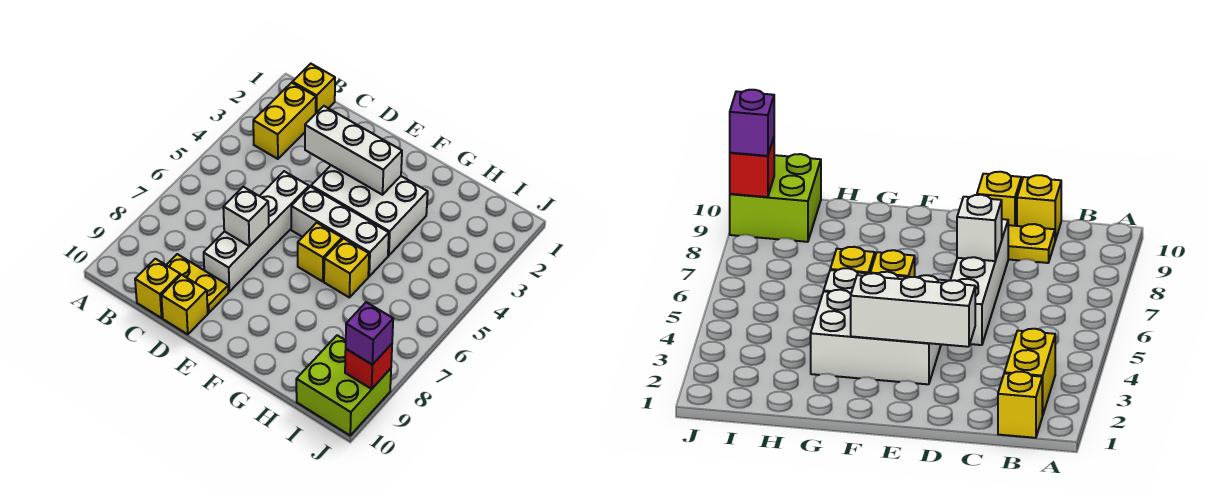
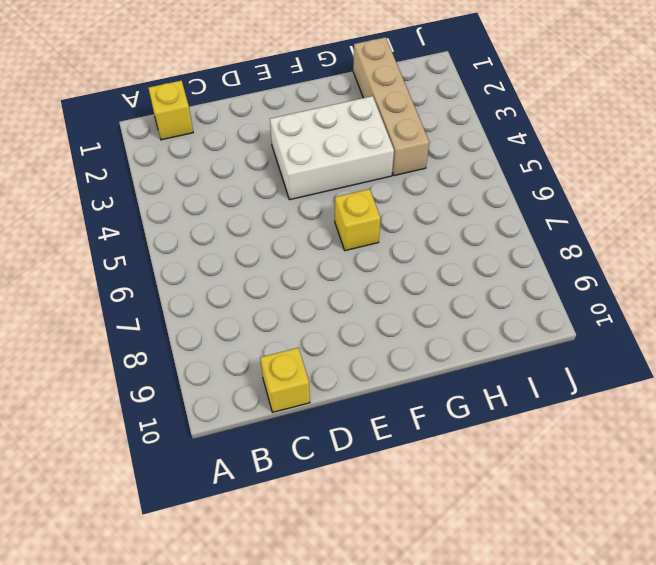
tan 1x4 brick [353,37,429,176] -> none
none -> yellow 1x2 brick [253,83,316,159]
none -> yellow 1x2 plate [167,254,228,313]
none -> white 1x4 brick [204,171,309,292]

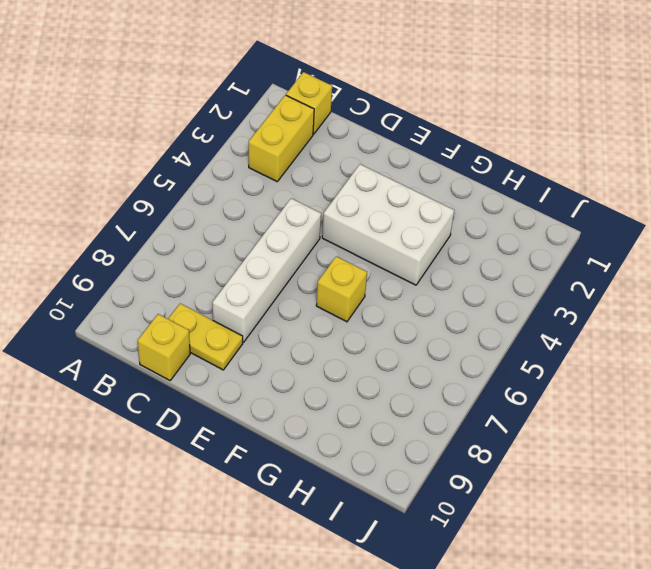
none -> yellow 1x1 brick [161,275,208,334]
none -> white 1x3 brick [291,187,389,276]
none -> yellow 1x1 brick [324,238,369,298]

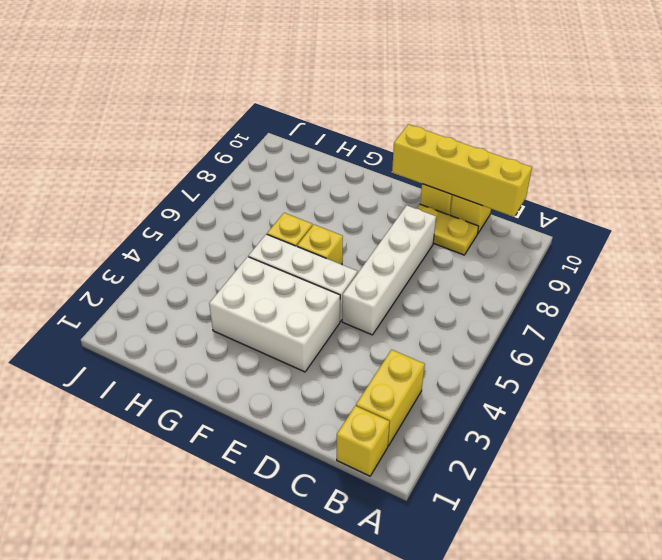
yellow 1x4 brick [392,124,532,217] -> none
none -> lime 2x2 brick [296,335,391,435]
none -> white 1x3 brick [305,106,402,195]
none -> white 1x1 brick [223,187,269,246]

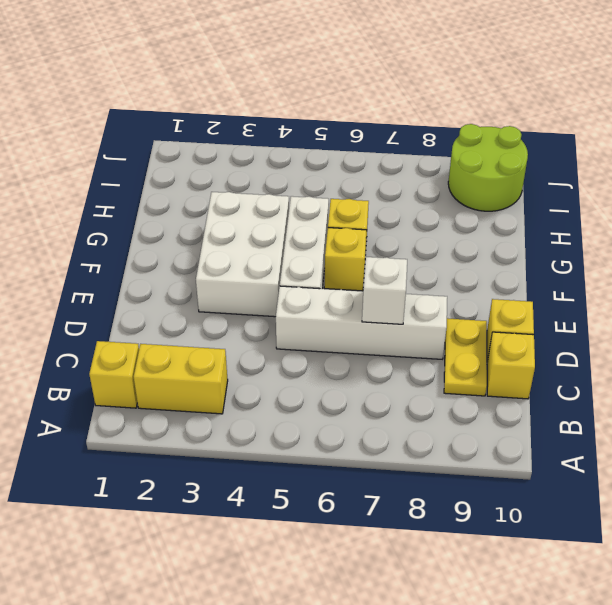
lime 2x2 round brick [448,124,528,211] -> lime 2x2 brick [296,335,391,435]
none -> white 1x3 brick [305,106,402,195]
none -> red 1x1 brick [345,344,392,389]
none -> purple 1x1 brick [346,302,393,365]

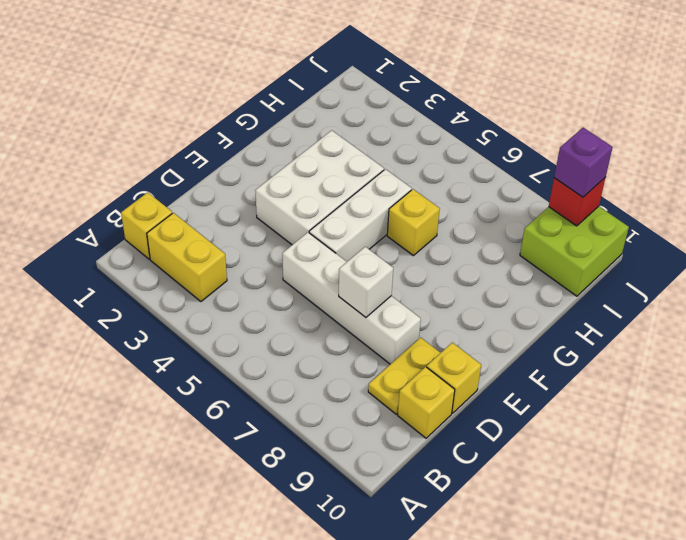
none -> yellow 1x1 brick [298,223,342,281]
none -> white 1x3 brick [305,106,402,195]

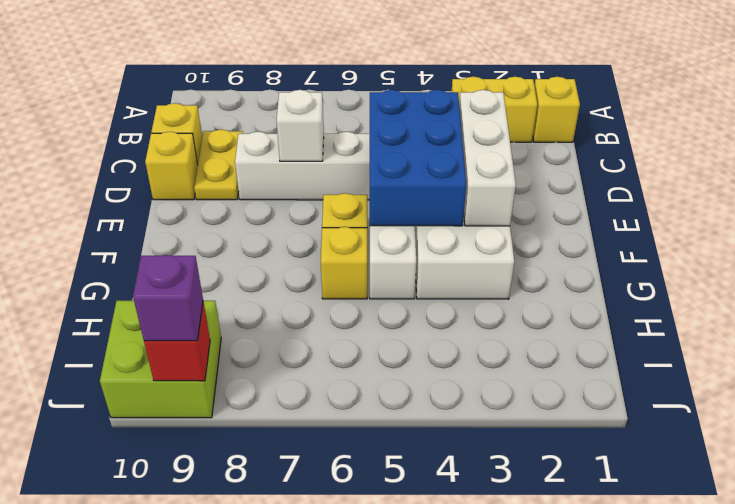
blue 2x3 brick [370,90,466,226] -> none

